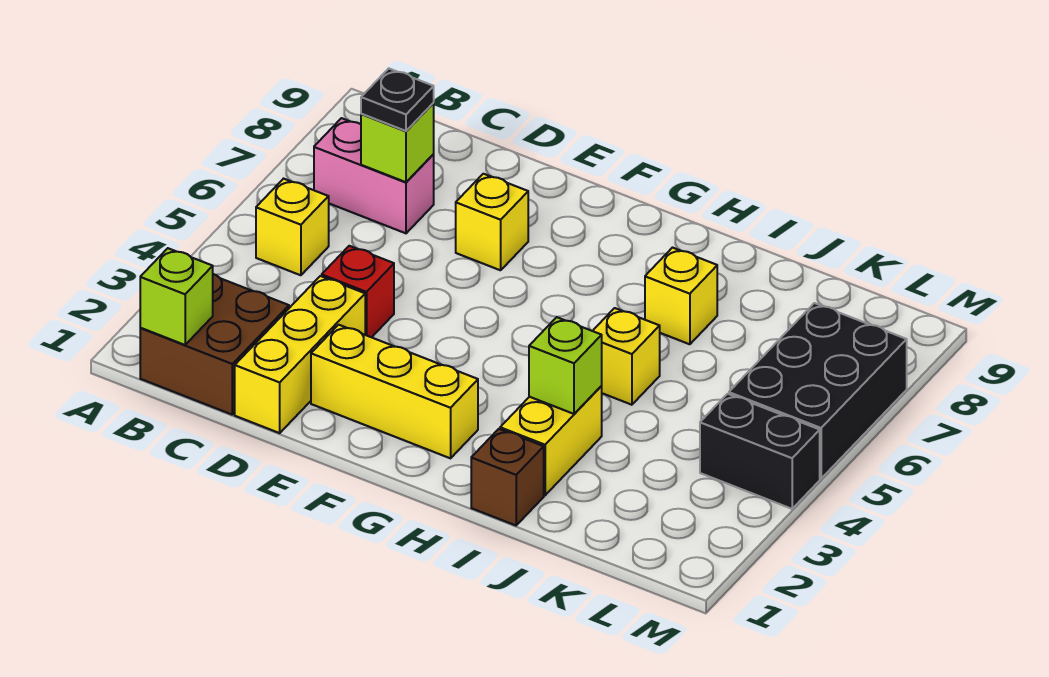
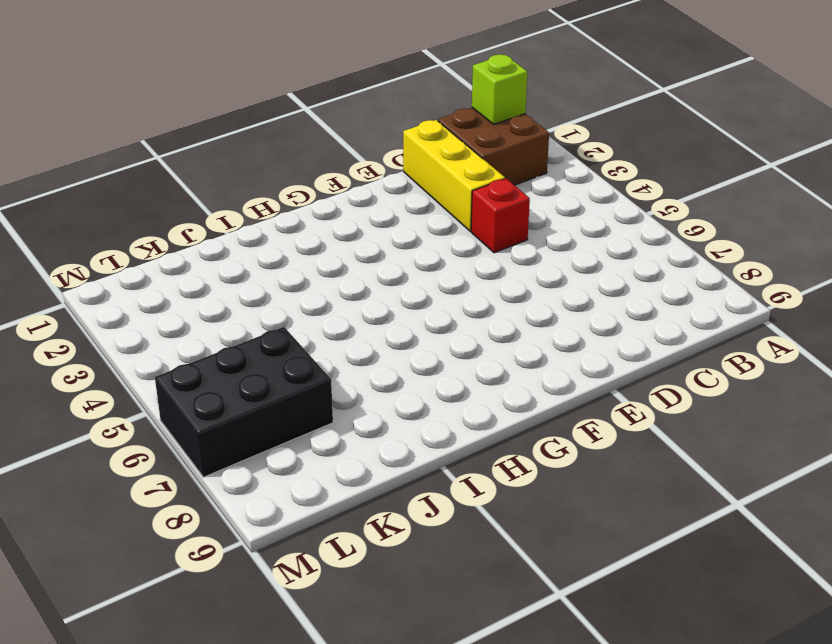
black 2x3 brick [155,327,333,477] -> black 2x3 brick turned to [729,303,907,479]
none -> yellow 1x1 brick [256,179,329,275]
none -> pink 1x2 brick [314,118,434,233]
none -> yellow 1x3 brick [311,325,478,458]

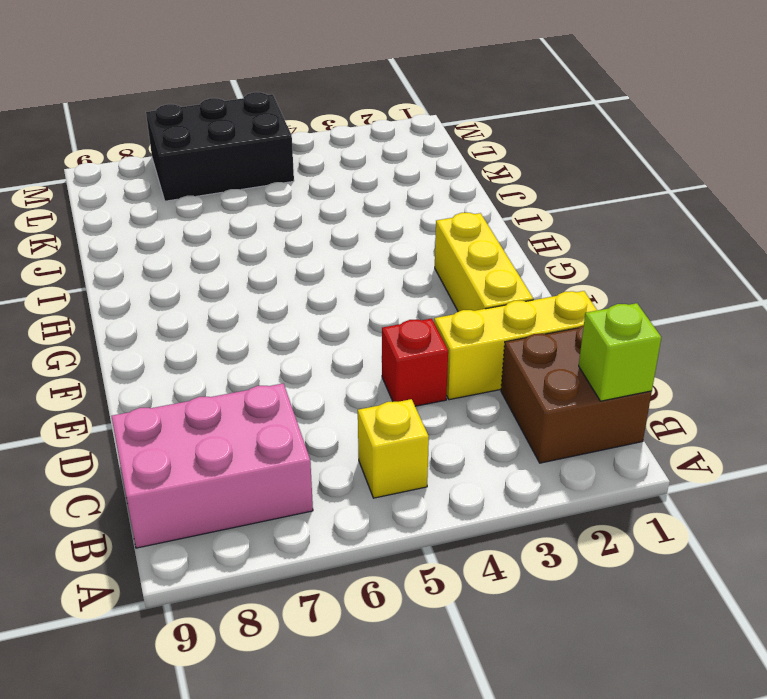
pink 2x3 brick [111,383,313,548] -> pink 1x2 brick [314,118,434,233]
none -> yellow 1x1 brick [456,174,528,270]
none -> brown 1x1 brick [471,429,544,525]
none -> yellow 1x2 brick [500,386,602,495]

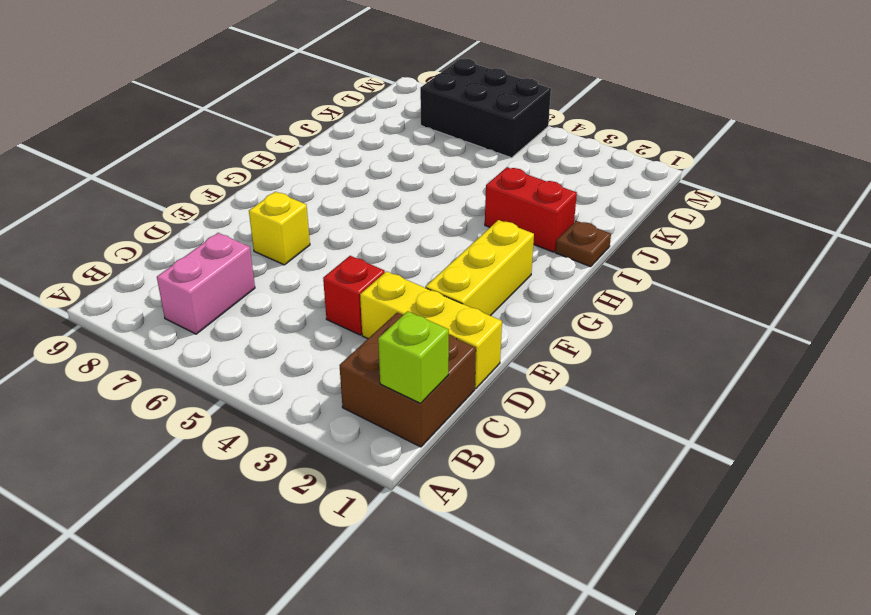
brown 1x1 plate [555,221,611,267] -> brown 1x1 brick [471,429,544,525]
red 1x2 brick [485,167,577,252] -> yellow 1x2 brick [500,386,602,495]
none -> yellow 1x1 brick [256,179,329,275]
none -> yellow 1x1 brick [593,308,660,405]
none -> yellow 1x1 brick [645,248,717,344]

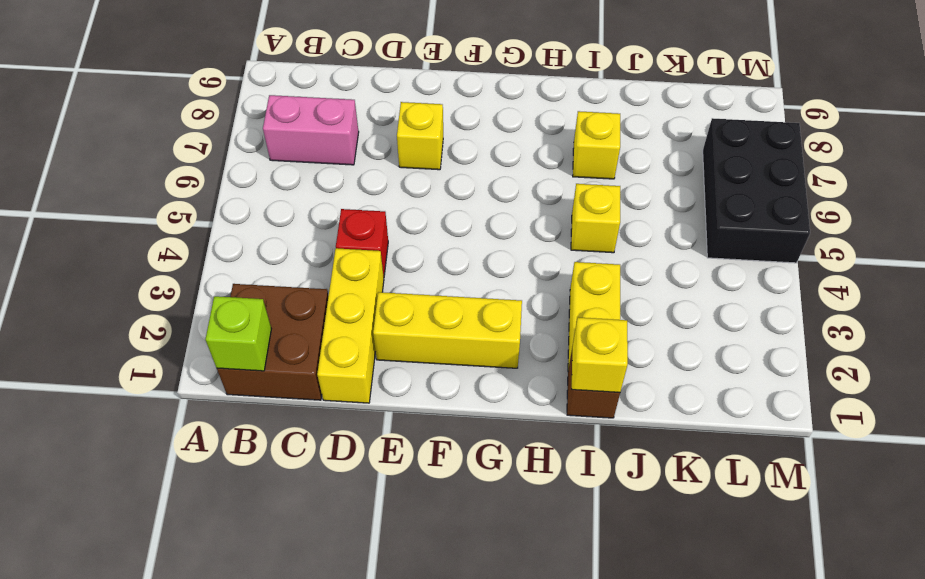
yellow 1x1 brick [572,317,628,392] -> yellow 1x1 brick moved to [256,179,329,275]
none -> black 1x2 brick [700,394,820,509]
none -> lime 1x1 brick [361,103,434,182]
none -> lime 1x1 brick [529,317,602,414]

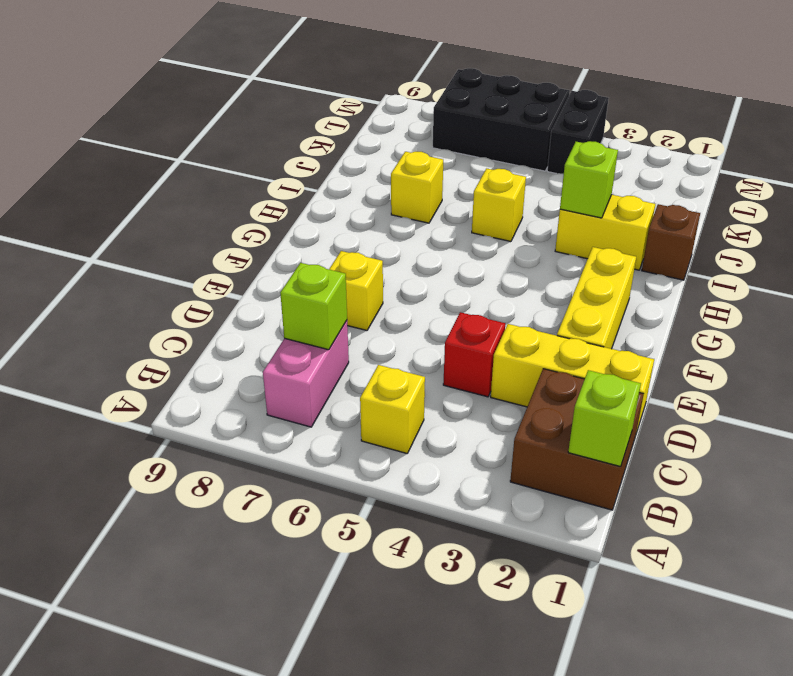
none -> black 1x1 plate [361,68,434,131]

